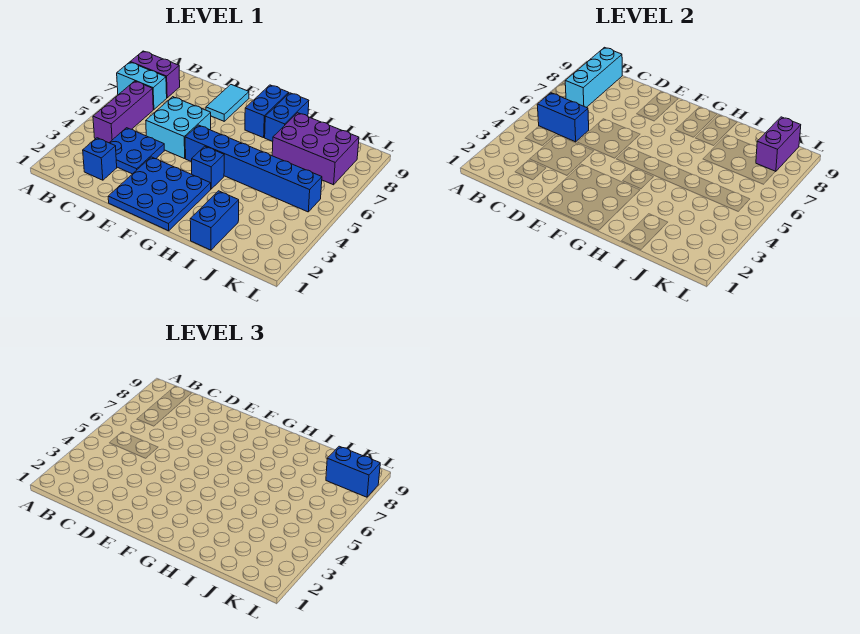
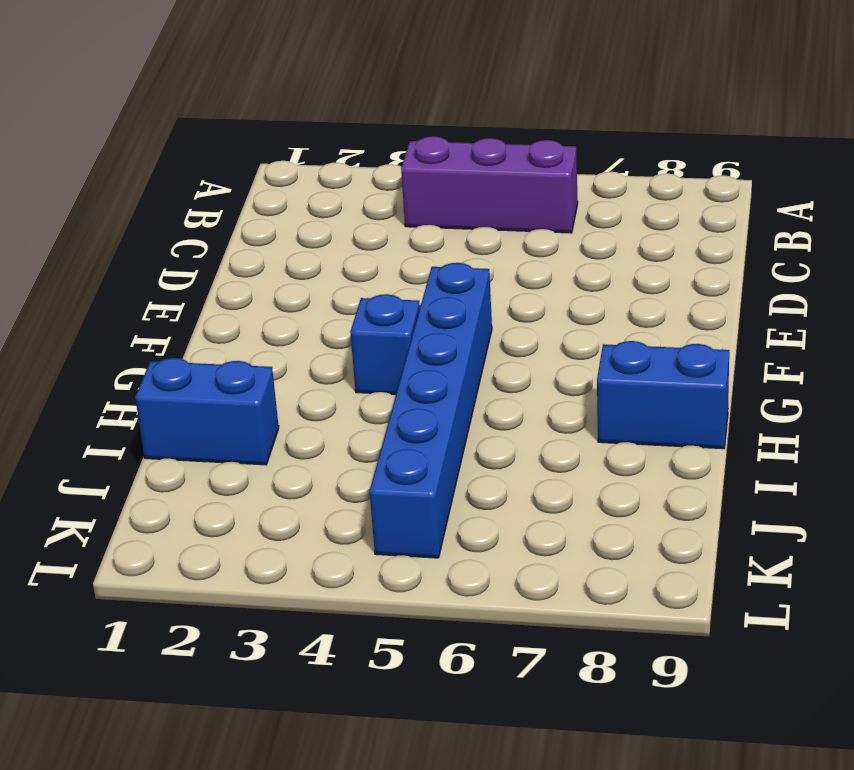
none -> cyan 1x2 brick [117,62,167,109]
none -> purple 1x2 brick [131,51,180,98]
none -> blue 1x1 brick [83,138,117,180]

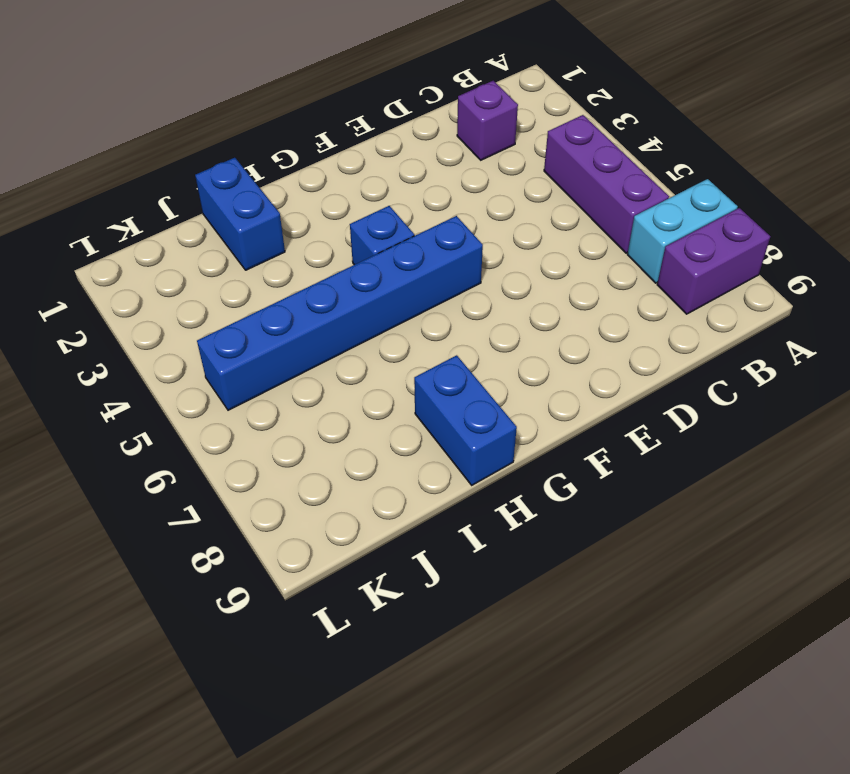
purple 1x1 brick [457,81,518,160] -> blue 1x1 brick [83,138,117,180]
none -> blue 2x2 plate [109,128,164,174]
none -> cyan 2x2 brick [146,97,211,159]
none -> blue 3x3 plate [108,157,211,231]

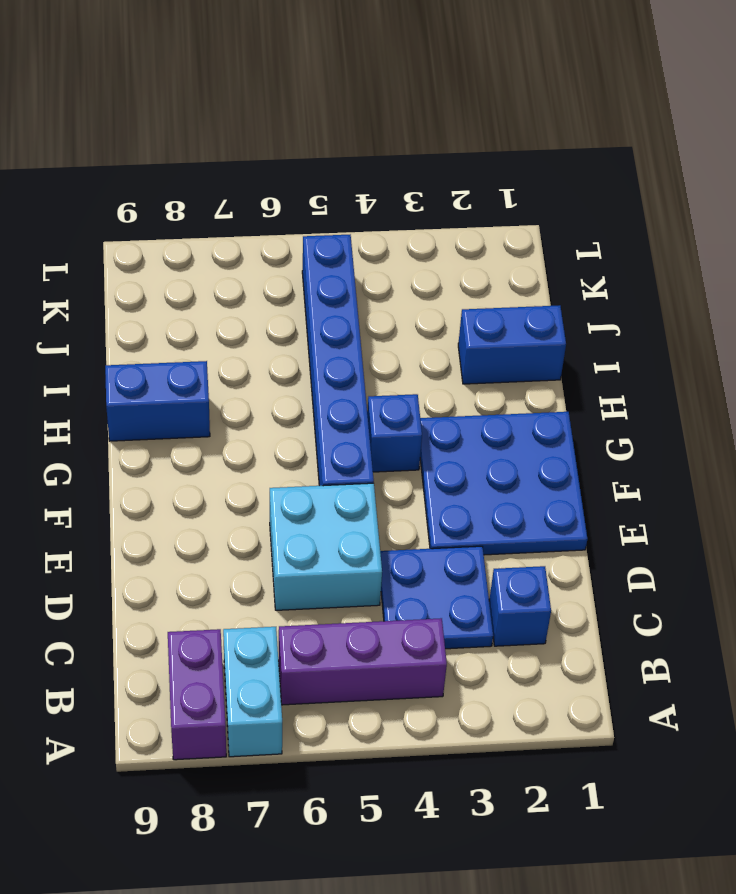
none -> cyan 1x2 tile [206,85,249,121]
none -> blue 1x2 brick [245,85,289,138]
none -> purple 2x3 brick [272,113,359,185]

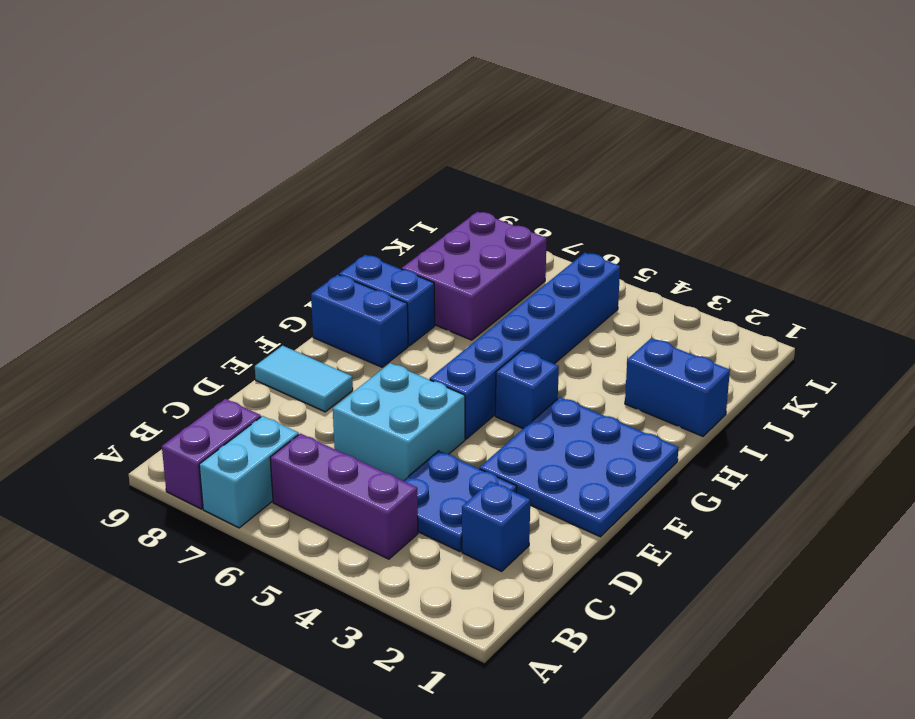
none -> blue 1x2 brick [537,93,589,142]
none -> cyan 1x3 brick [565,47,622,107]
none -> purple 1x2 brick [756,117,801,172]

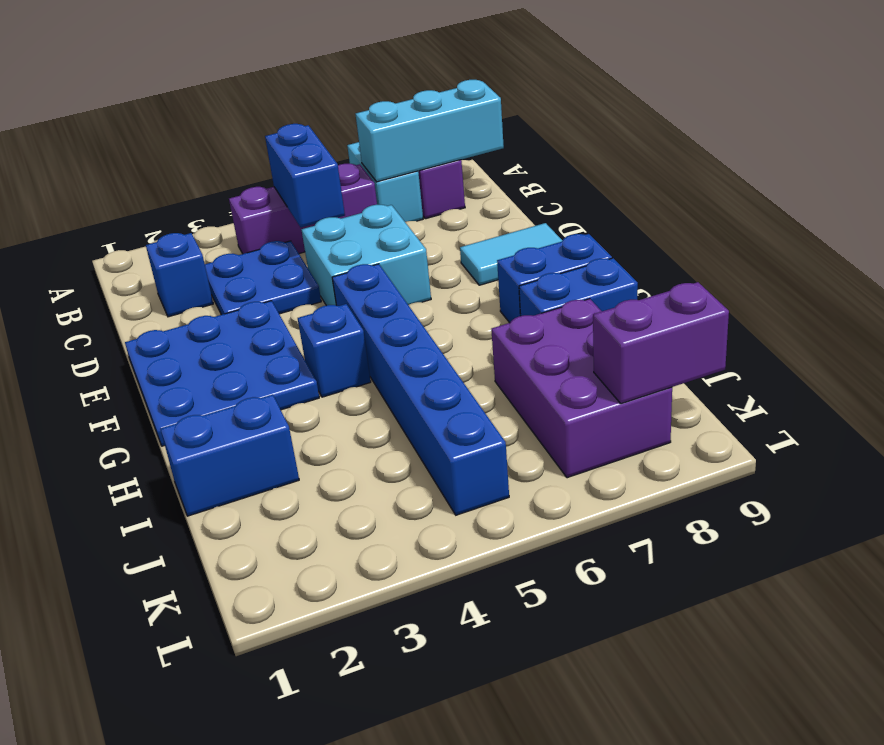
none -> blue 1x2 brick [326,446,380,497]

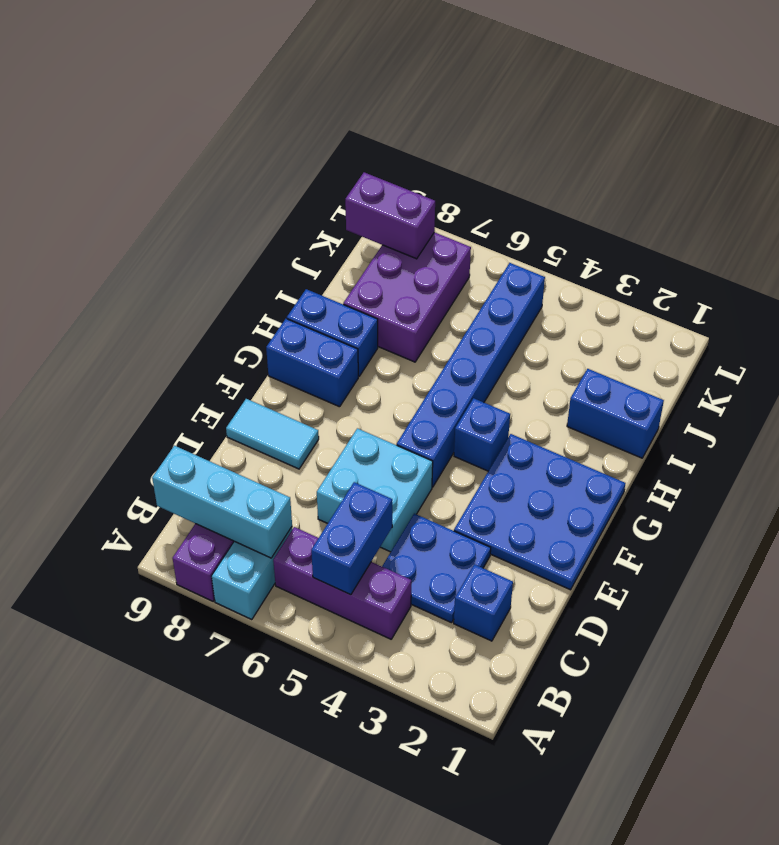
none -> blue 1x2 brick [326,446,380,497]

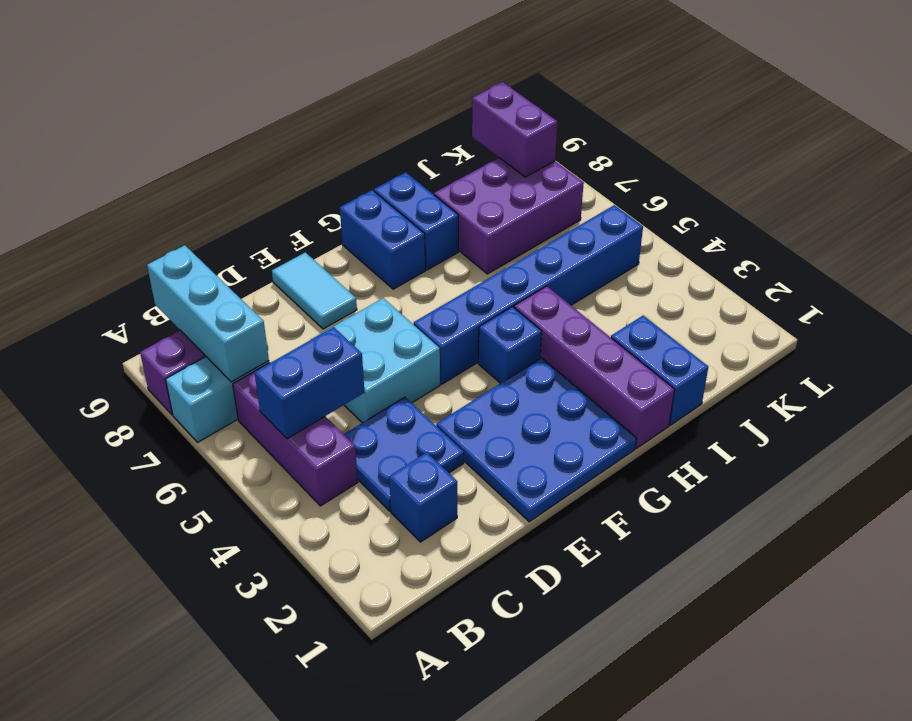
purple 1x4 brick [514,286,675,448] -> none
none -> blue 1x2 brick [326,446,380,497]

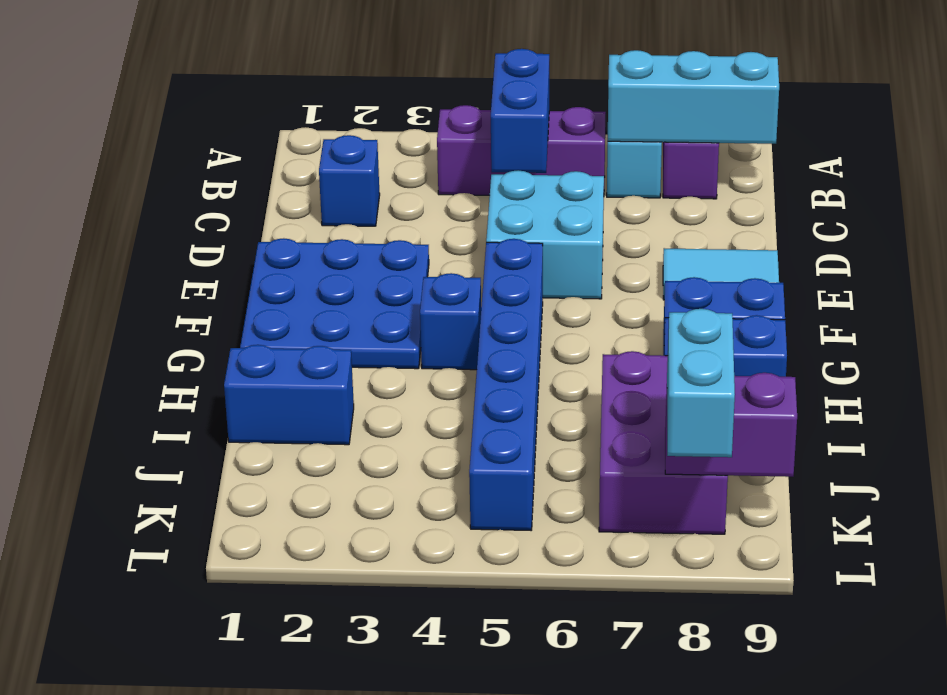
cyan 1x2 brick [667,309,735,457] -> blue 1x2 brick [326,446,380,497]
none -> blue 2x2 plate [109,128,164,174]

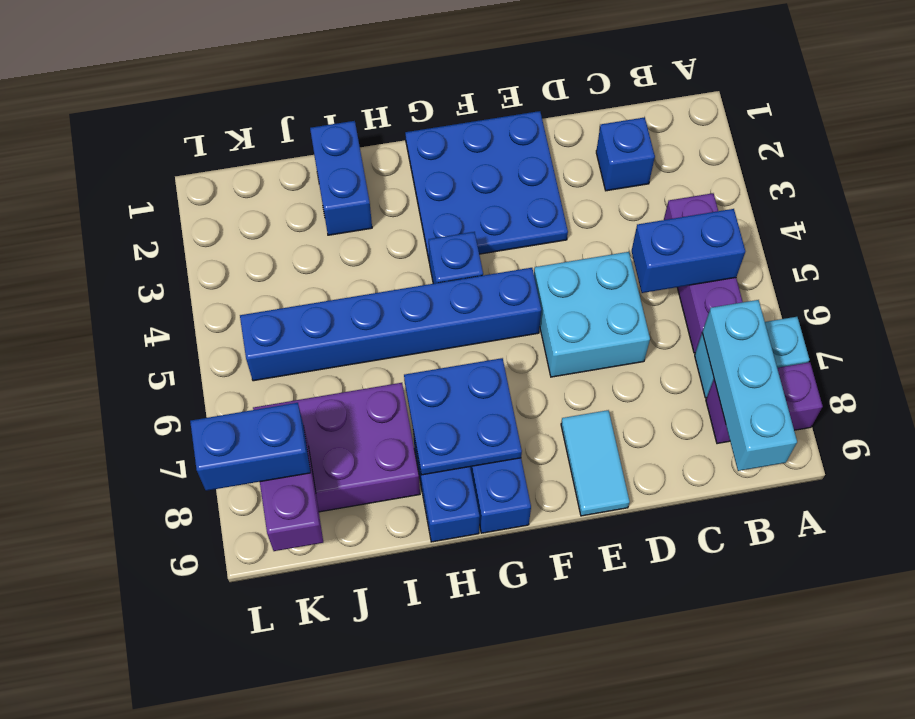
blue 2x2 plate [404,358,522,475] -> blue 2x2 plate moved to [109,128,164,174]

